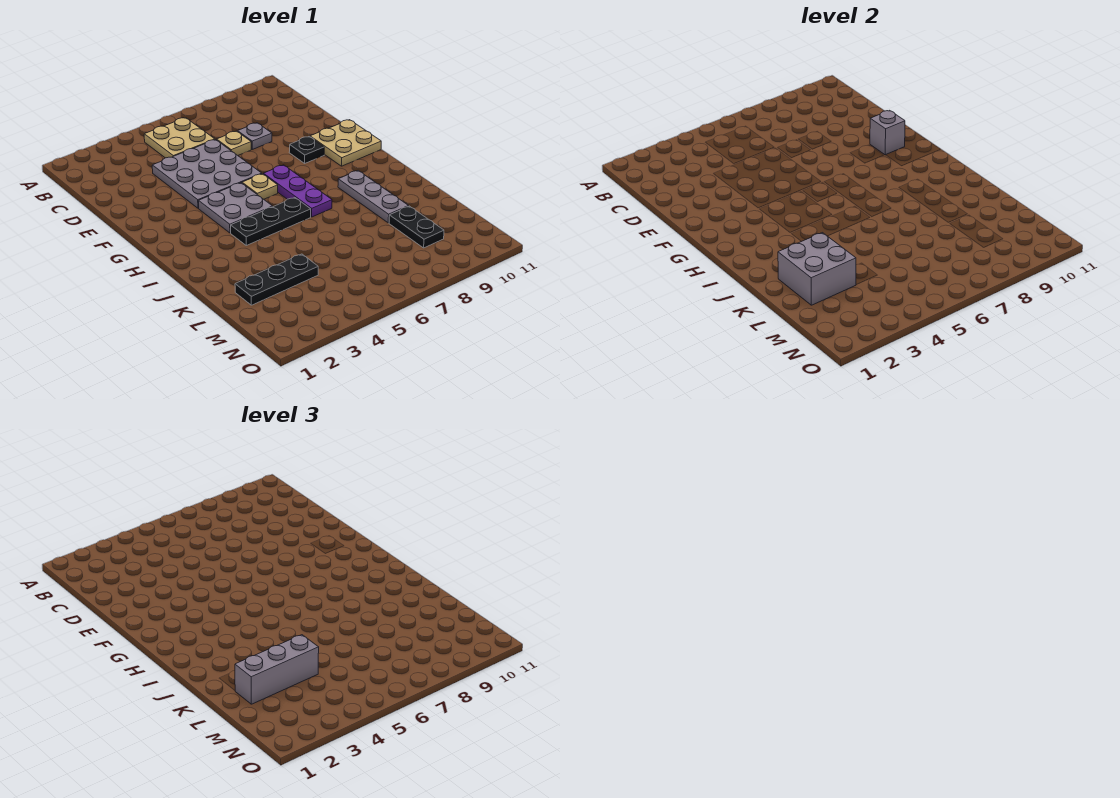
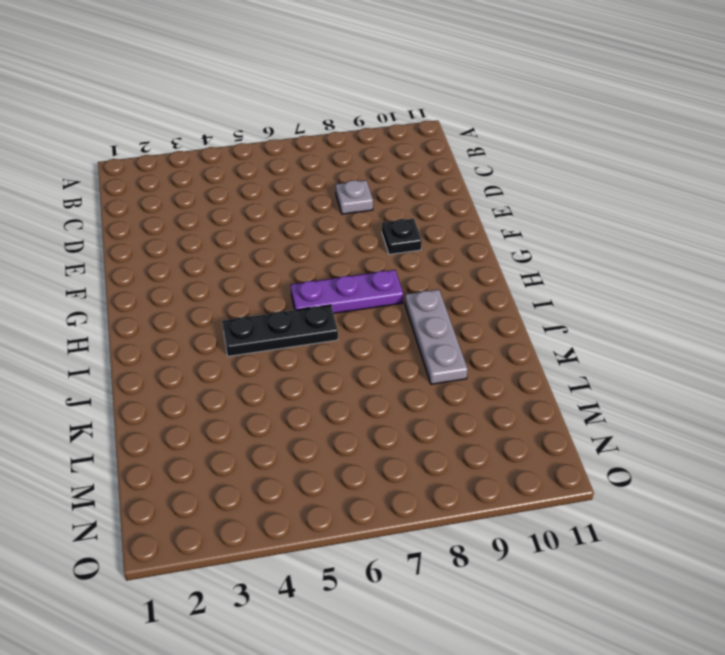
purple 1x3 plate [291,270,403,313] -> purple 1x3 plate turned to [263,165,332,217]
none -> tan 2x2 plate [144,118,215,158]
none -> grey 3x3 plate [152,140,262,208]
none -> tan 1x1 plate [217,131,251,155]

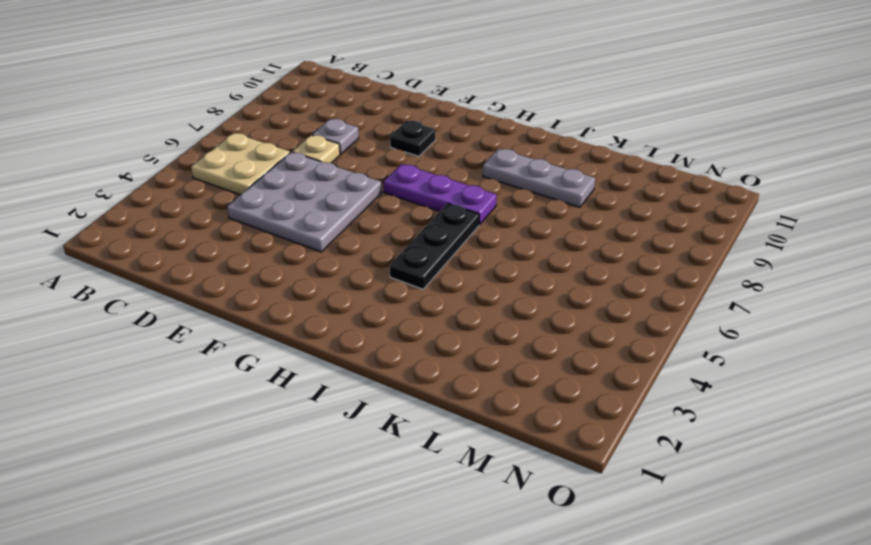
none -> tan 2x2 plate [310,120,381,166]
none -> grey 2x2 plate [199,183,273,233]
none -> tan 1x1 plate [242,174,278,199]

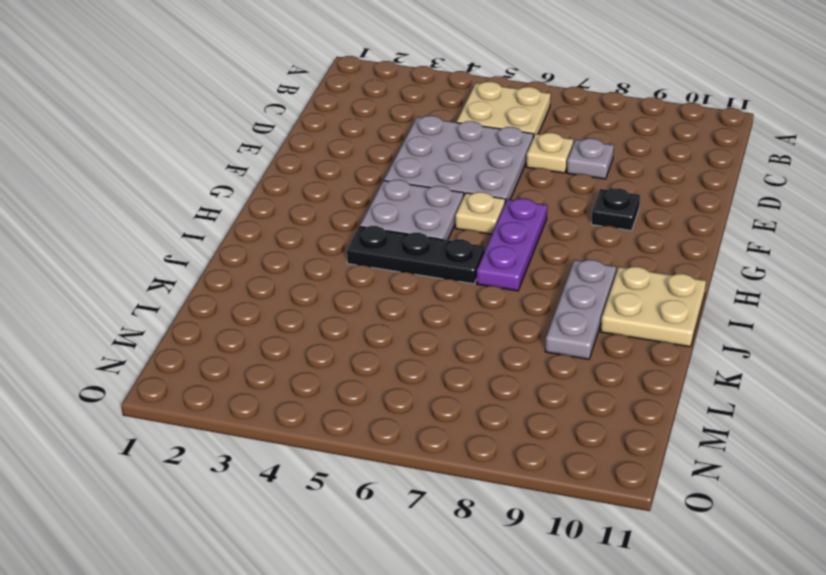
tan 2x2 plate [601,267,706,347] -> tan 2x2 plate moved to [310,120,381,166]
none -> black 1x3 plate [235,254,318,305]
none -> black 1x2 plate [389,206,444,248]
none -> grey 1x1 brick [870,110,905,155]

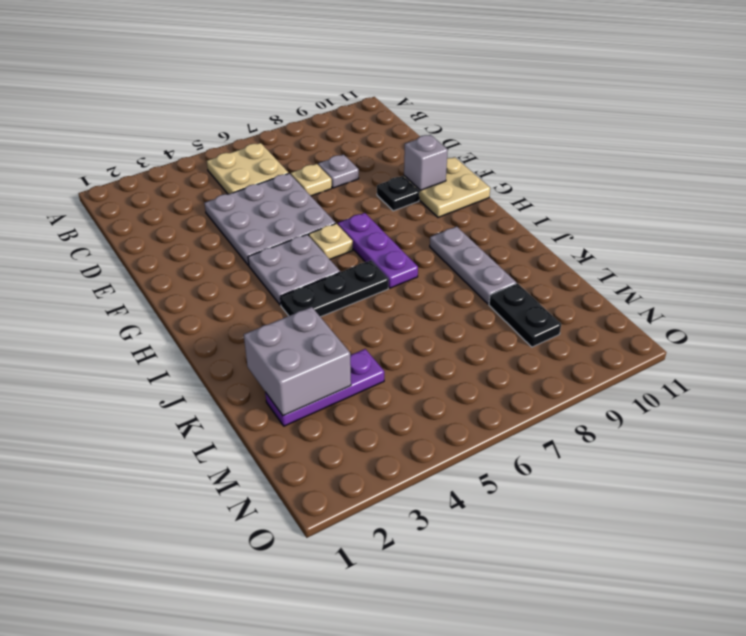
purple 1x3 plate [265,349,384,426] -> black 1x3 plate [235,254,318,305]
none -> grey 1x3 brick [235,635,319,704]

